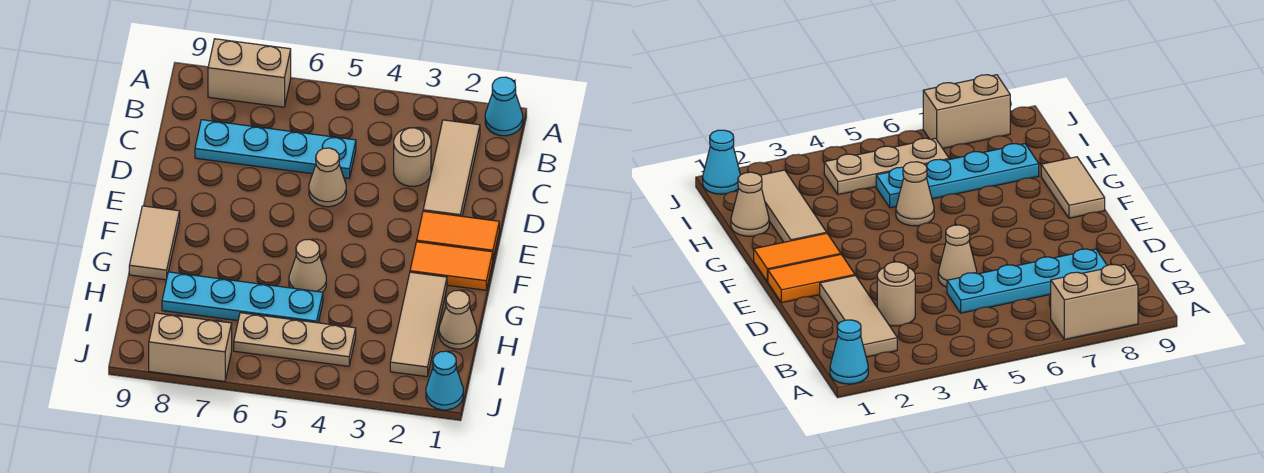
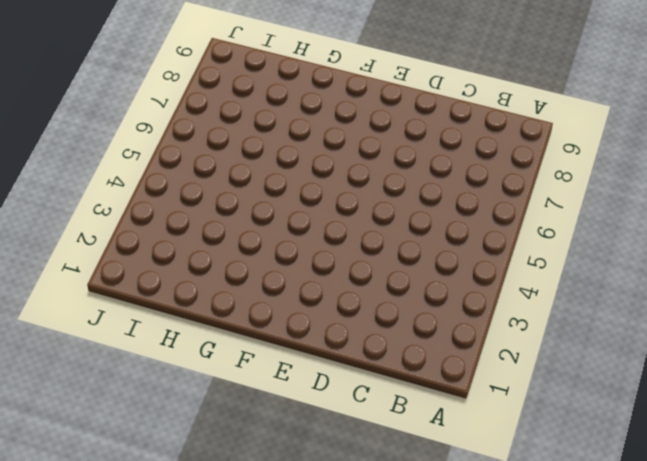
none -> cyan 1x1 cone [485,77,523,136]
none -> tan 1x2 brick [208,39,291,107]
none -> tan 1x3 tile [423,120,480,216]

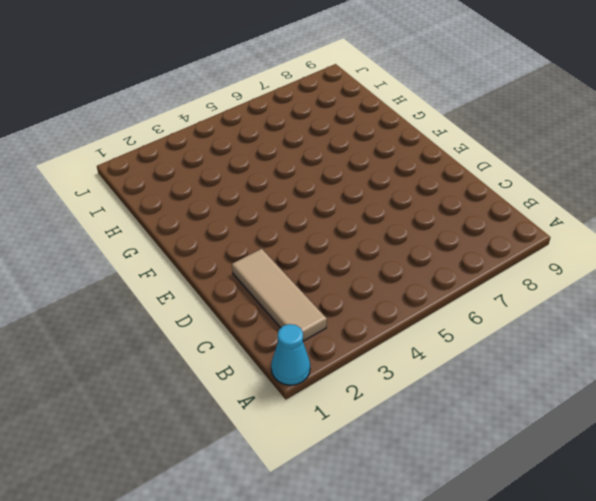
none -> tan 1x2 brick [208,39,291,107]
none -> tan 1x1 round brick [394,128,431,186]
none -> cyan 1x4 plate [195,120,356,178]

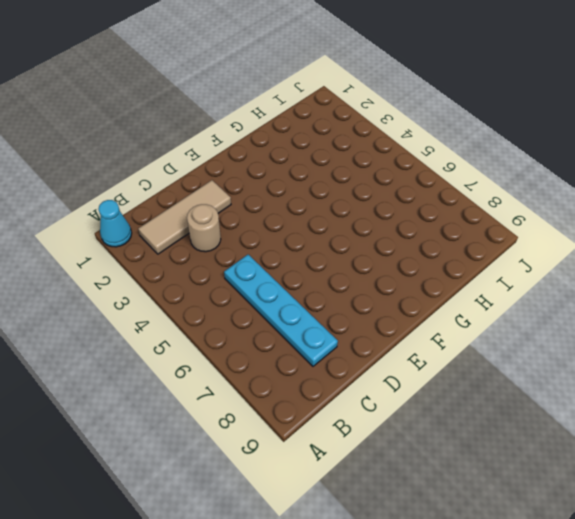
none -> tan 1x2 brick [208,39,291,107]
none -> tan 1x1 cone [309,148,346,207]
none -> orange 1x2 tile [417,211,499,258]

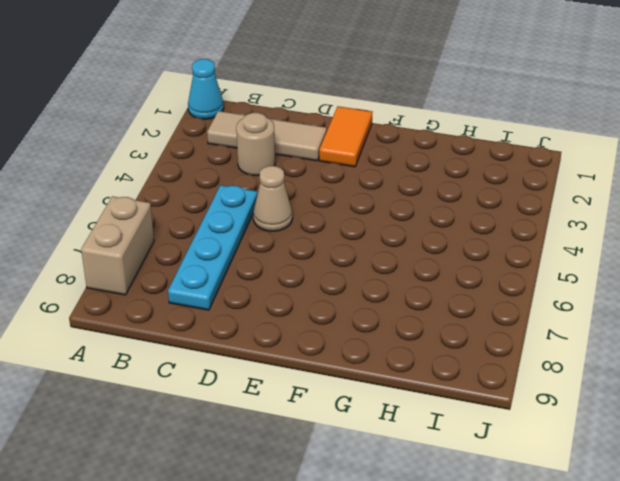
none -> orange 1x2 tile [410,242,493,290]
none -> tan 1x2 tile [129,206,180,280]
none -> tan 1x3 tile [390,272,447,377]

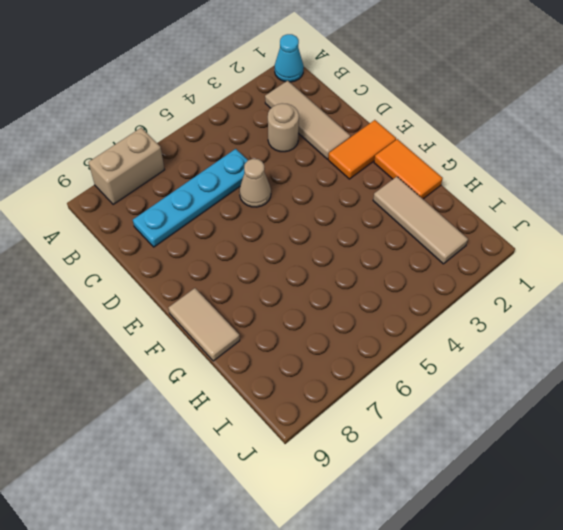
orange 1x2 tile [374,139,443,199] -> orange 1x2 tile turned to [410,242,493,290]
none -> tan 1x1 cone [289,239,326,292]
none -> tan 1x1 cone [439,290,477,349]
none -> cyan 1x4 plate [162,272,323,323]

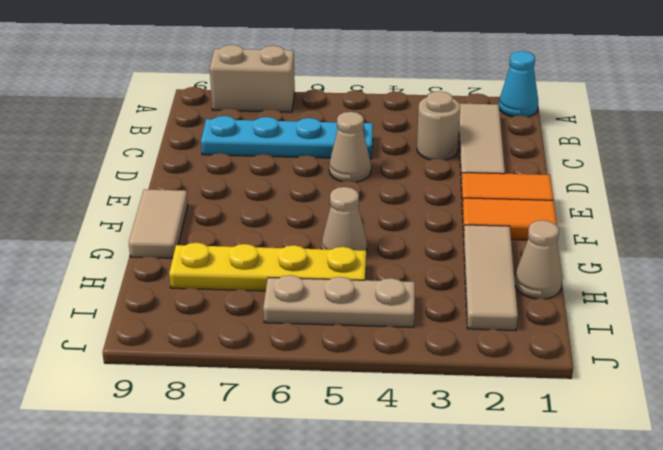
yellow 1x4 plate [169,243,366,291] -> cyan 1x4 plate [162,272,323,323]
none -> cyan 1x1 cone [426,351,463,410]
none -> tan 1x2 brick [149,313,232,381]

